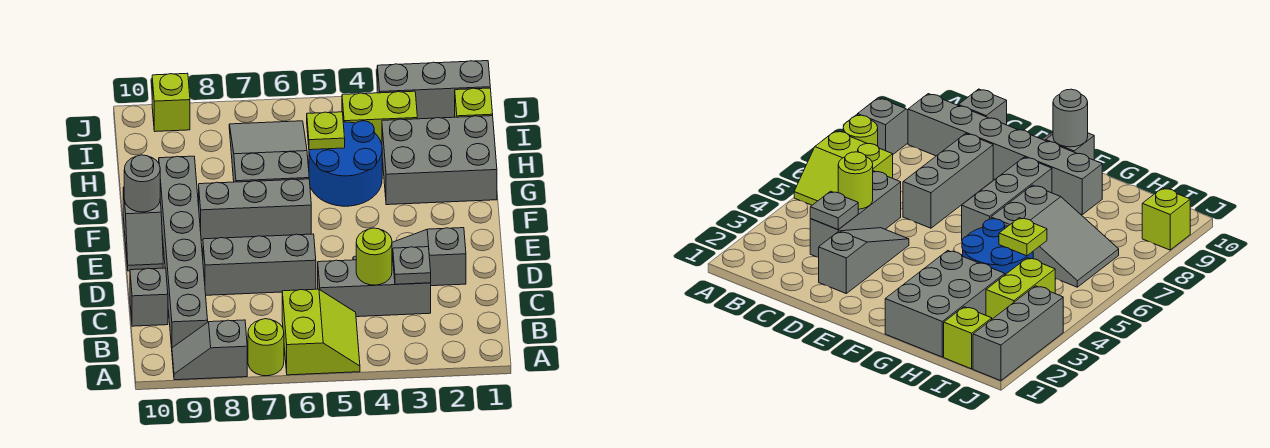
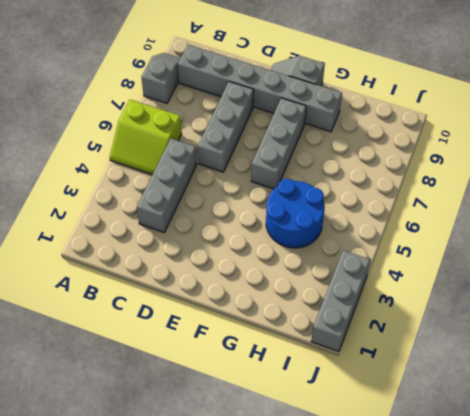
none -> lime 1x1 round brick [248,319,284,376]
none -> grey 1x1 brick [130,268,168,326]
none -> grey 1x3 slope [353,228,466,286]

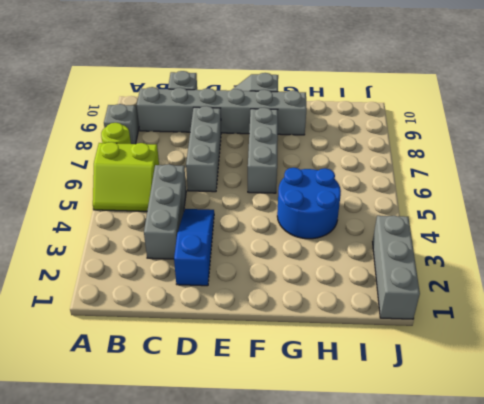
blue 1x3 slope [174,209,214,286] -> grey 1x3 slope [353,228,466,286]
none -> grey 2x3 brick [382,116,497,205]
none -> grey 2x3 slope [229,121,309,182]
none -> lime 1x1 brick [455,88,493,117]

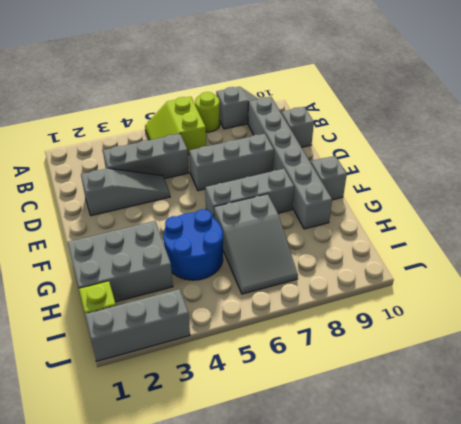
none -> lime 1x2 brick [342,91,417,144]
none -> lime 1x1 brick [152,73,190,132]
none -> grey 1x1 plate [393,247,431,284]

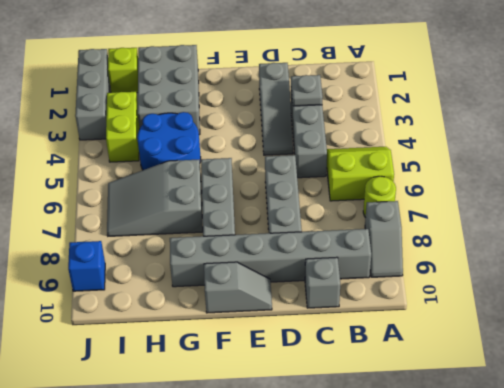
blue 1x1 brick [68,241,105,291] -> lime 1x1 brick [152,73,190,132]
none -> lime 1x1 round brick [356,228,392,285]
none -> grey 1x1 round brick [124,155,160,212]
none -> lime 1x1 plate [307,112,345,150]

